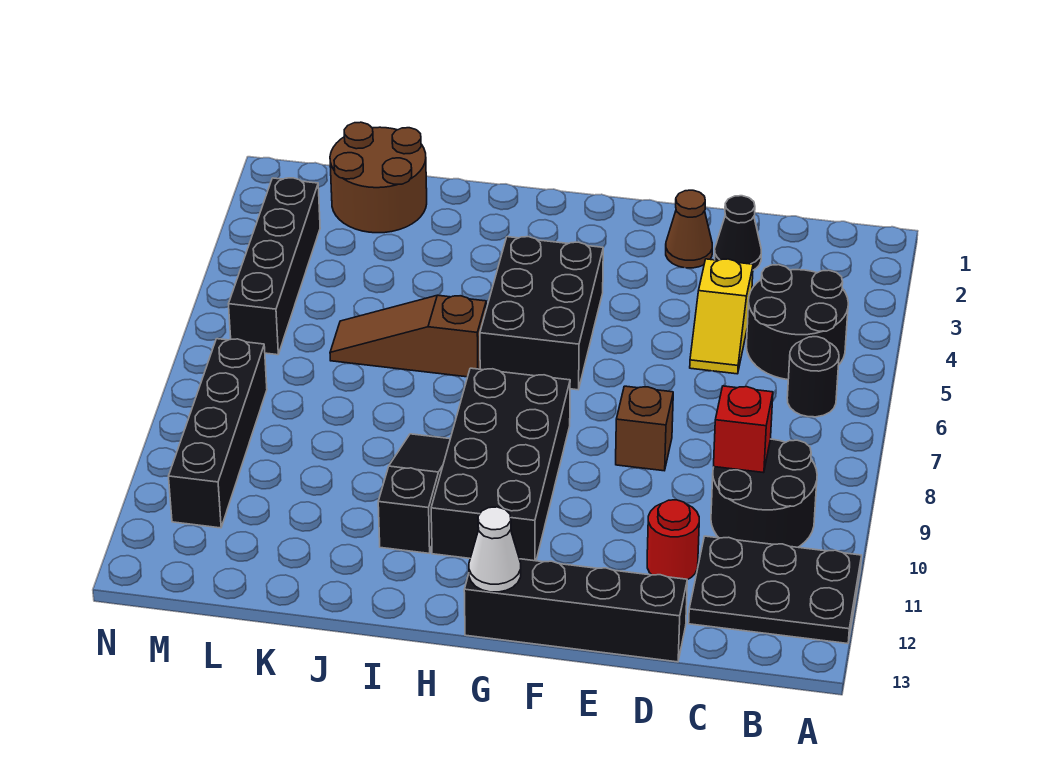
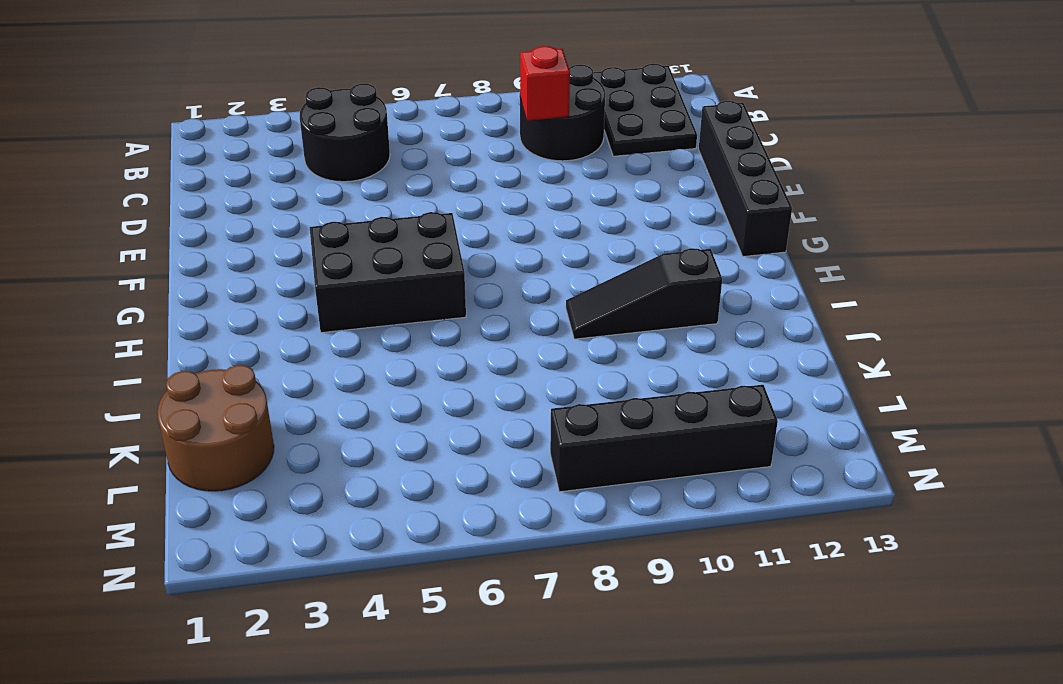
none -> black 1x1 round brick [787,337,839,417]
none -> black 1x1 cone [714,196,761,270]
none -> yellow 1x2 slope [690,259,753,374]

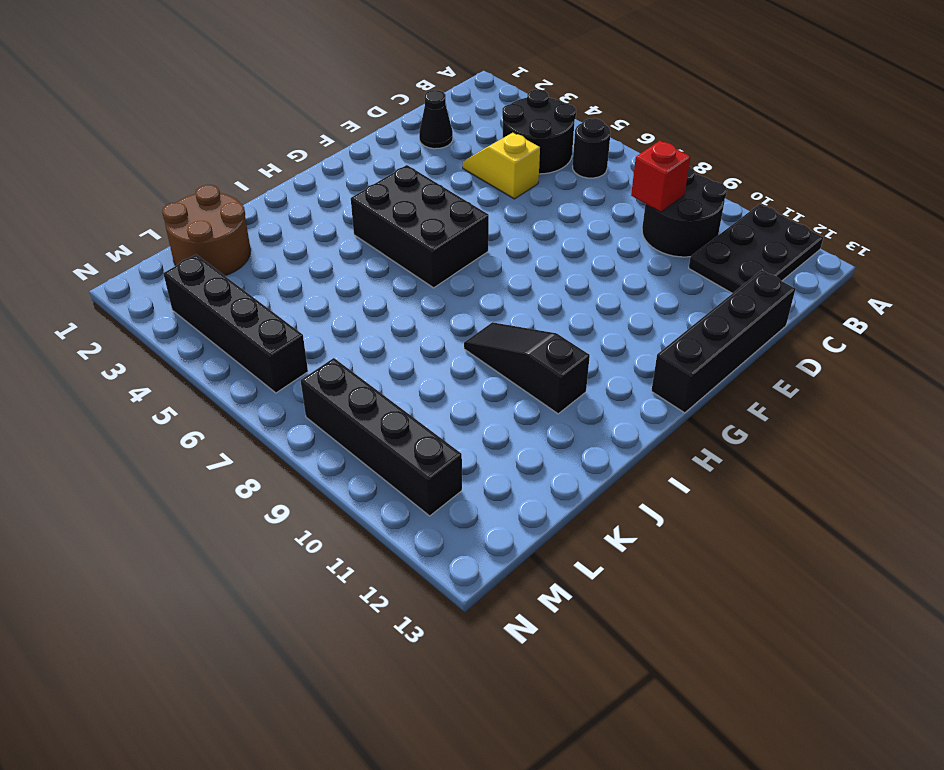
yellow 1x2 slope [463,132,540,199] -> yellow 1x2 slope turned to [690,259,753,374]
none -> red 1x1 round brick [647,500,699,580]
none -> brown 1x1 cone [666,190,712,268]
none -> brown 1x1 brick [616,386,673,471]

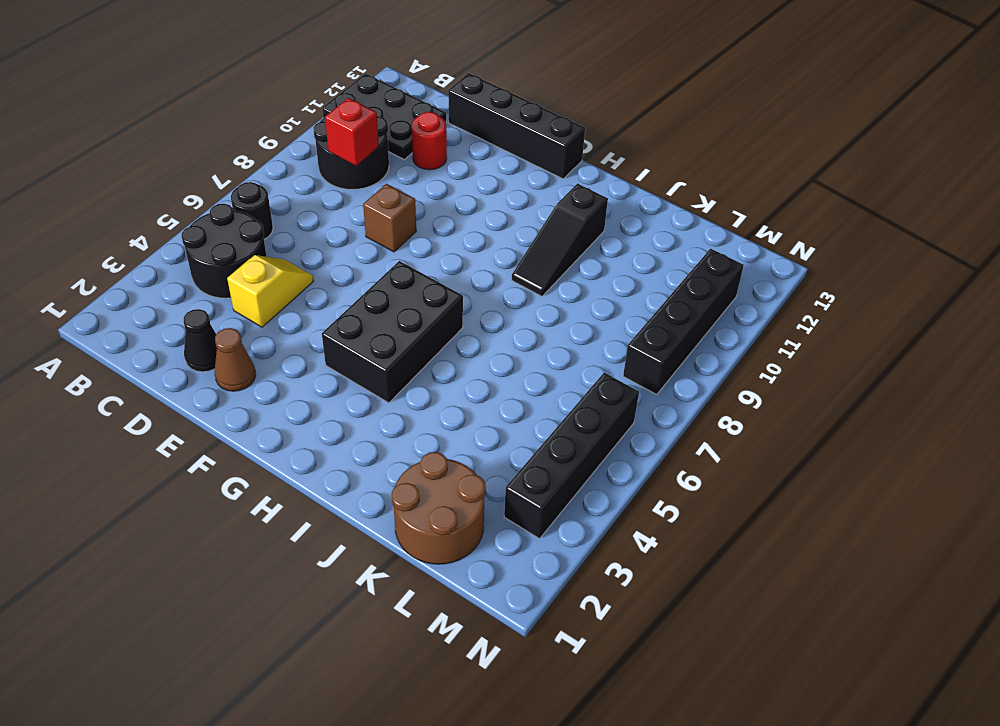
none -> black 2x4 brick [431,368,570,561]
none -> brown 1x3 slope [330,295,486,377]
none -> white 1x1 cone [469,507,521,592]

